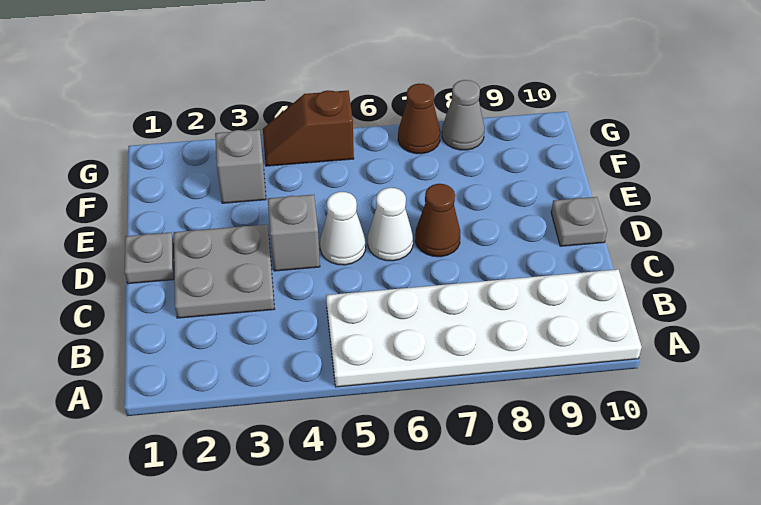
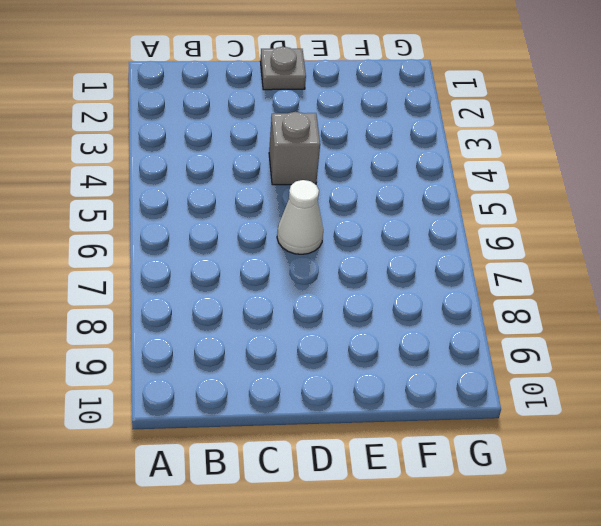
none -> white 2x6 plate [326,269,642,387]
none -> grey 2x2 plate [174,224,274,318]
none -> white 1x1 cone [320,192,366,265]

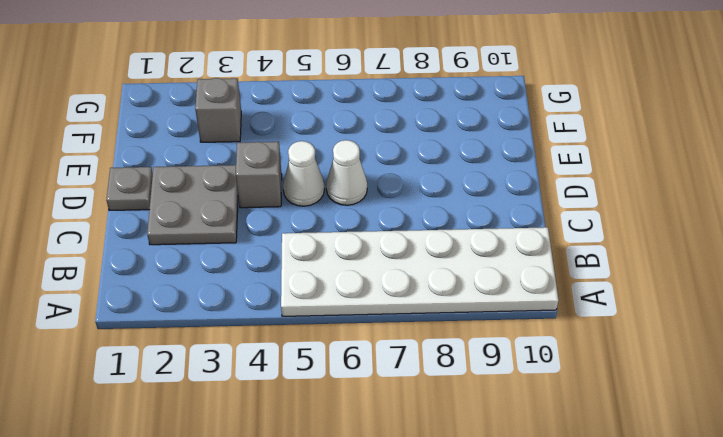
none -> brown 1x1 cone [415,184,460,257]
none -> grey 1x1 plate [551,197,607,246]
none -> brown 1x2 slope [263,90,354,166]

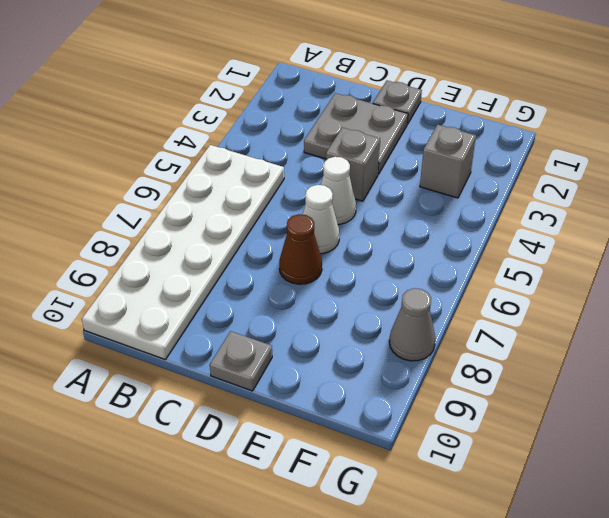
none -> brown 1x2 slope [263,90,354,166]
none -> brown 1x1 cone [398,84,440,154]

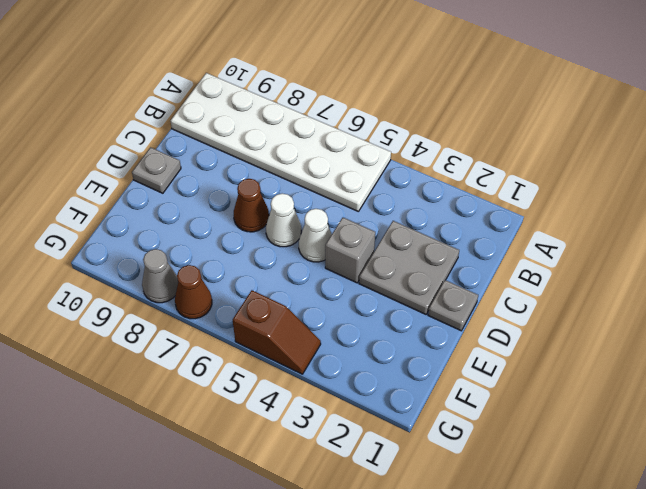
none -> grey 1x1 brick [215,130,266,203]

